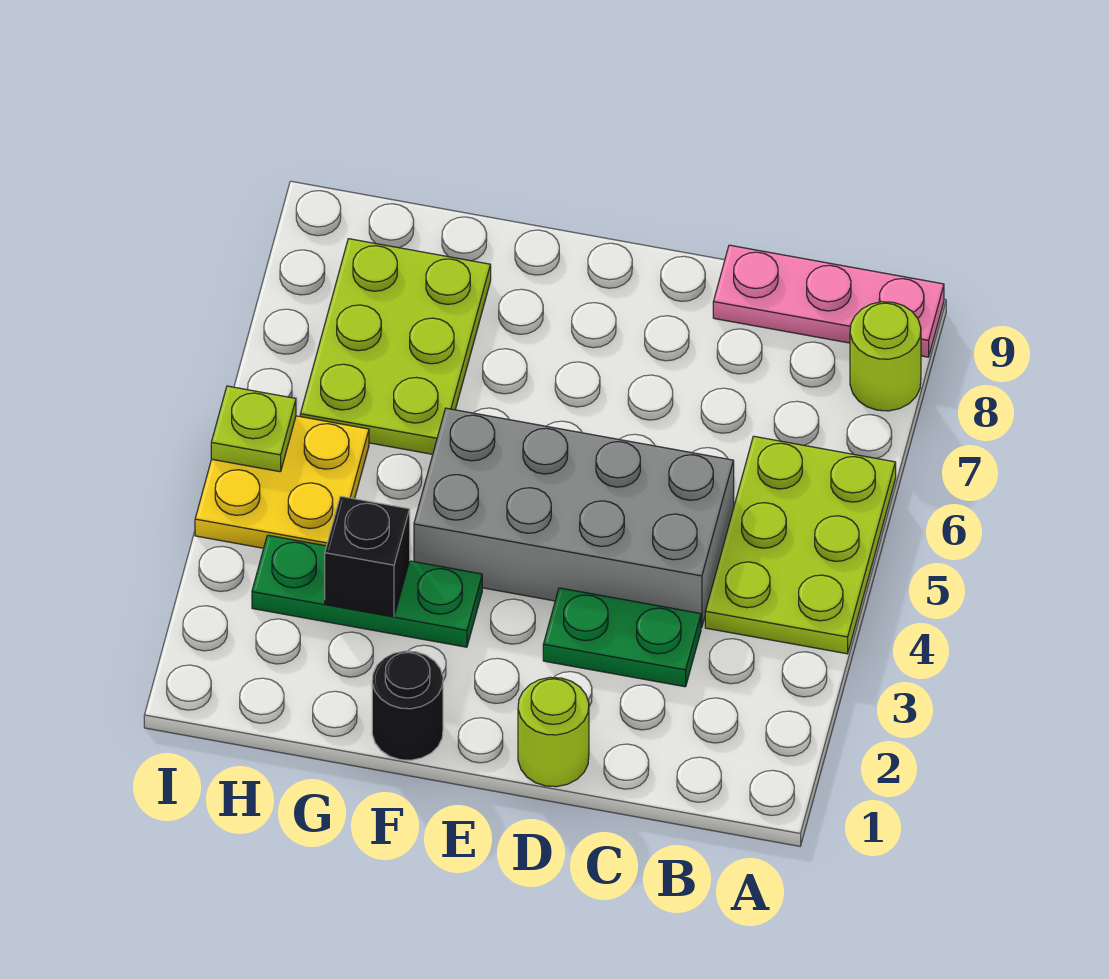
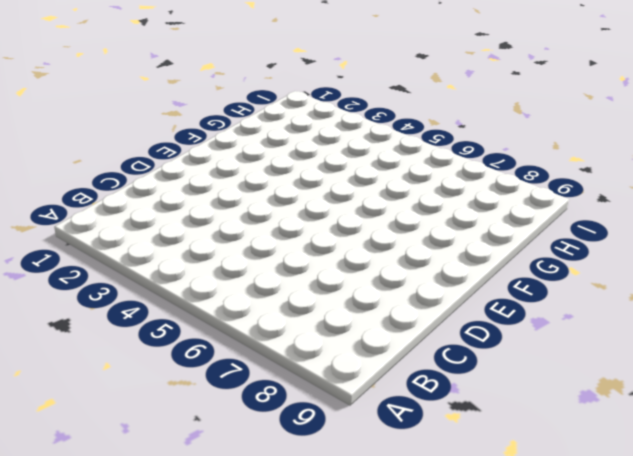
none -> lime 2x3 plate [705,436,896,654]
none -> lime 1x1 round brick [850,302,921,411]
none -> pink 1x3 plate [713,245,944,357]

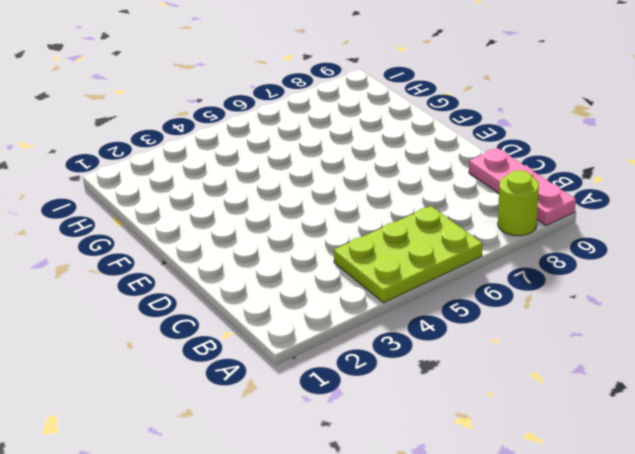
none -> green 1x2 plate [543,588,701,687]
none -> grey 2x4 brick [414,408,734,627]
none -> lime 1x1 round brick [518,677,589,787]

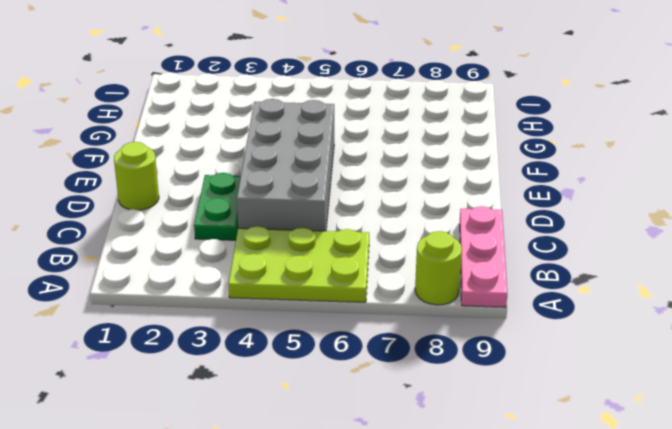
none -> black 1x1 round brick [372,651,443,760]
none -> green 1x3 plate [252,535,482,647]
none -> lime 2x3 plate [300,239,491,454]

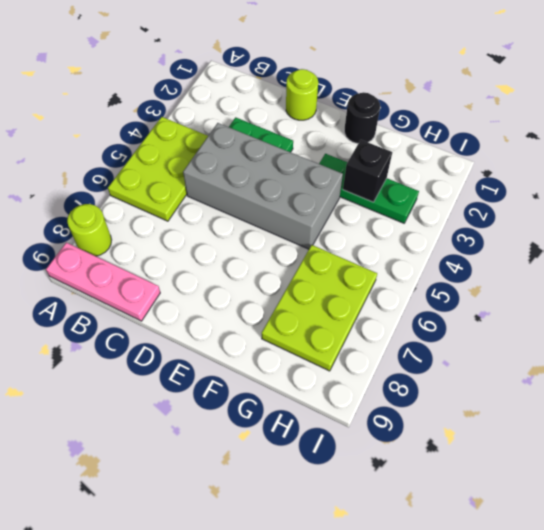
none -> yellow 2x2 plate [195,416,369,548]
none -> lime 1x1 plate [211,386,296,472]

